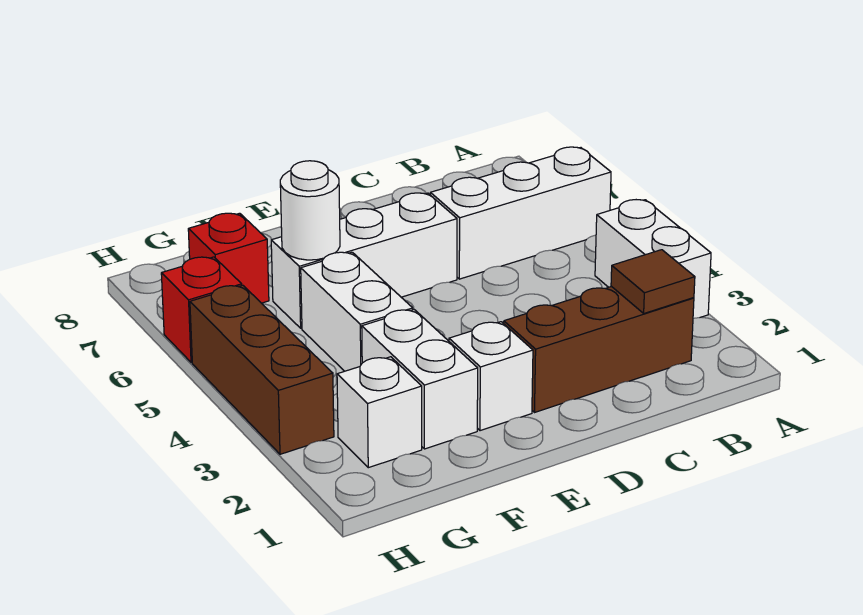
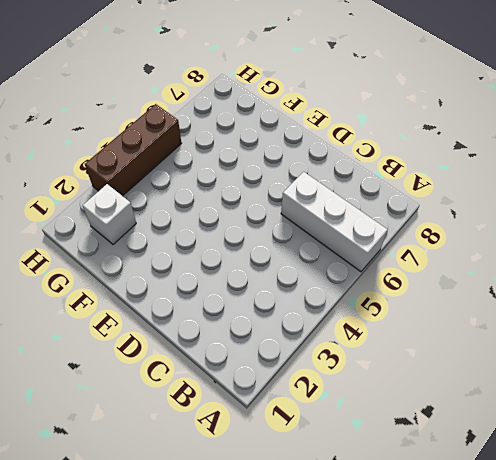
none -> white 1x2 brick [595,200,711,319]
none -> brown 1x3 brick [504,287,694,412]
none -> white 1x3 brick [271,193,457,328]

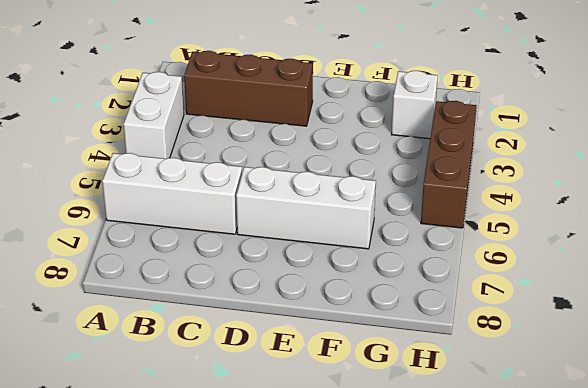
none -> white 1x1 brick [449,322,533,431]
none -> white 1x2 brick [362,310,478,449]
none -> white 1x2 brick [301,252,413,371]

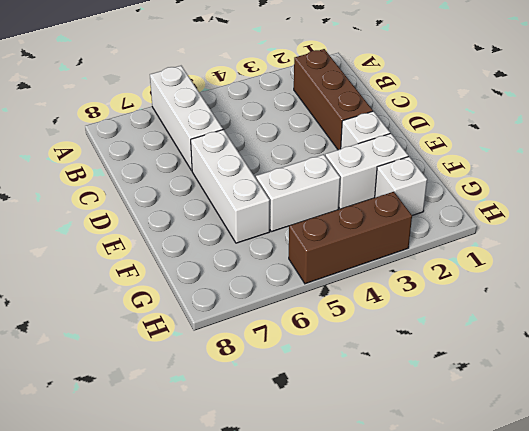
none -> white 1x2 brick [595,200,711,319]
none -> red 1x1 brick [188,213,269,303]
none -> red 1x1 brick [161,257,242,362]

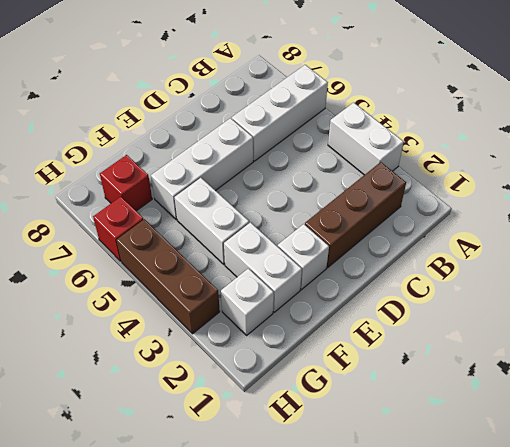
none -> brown 1x1 tile [611,250,695,313]
none -> white 1x1 round brick [280,161,340,260]

